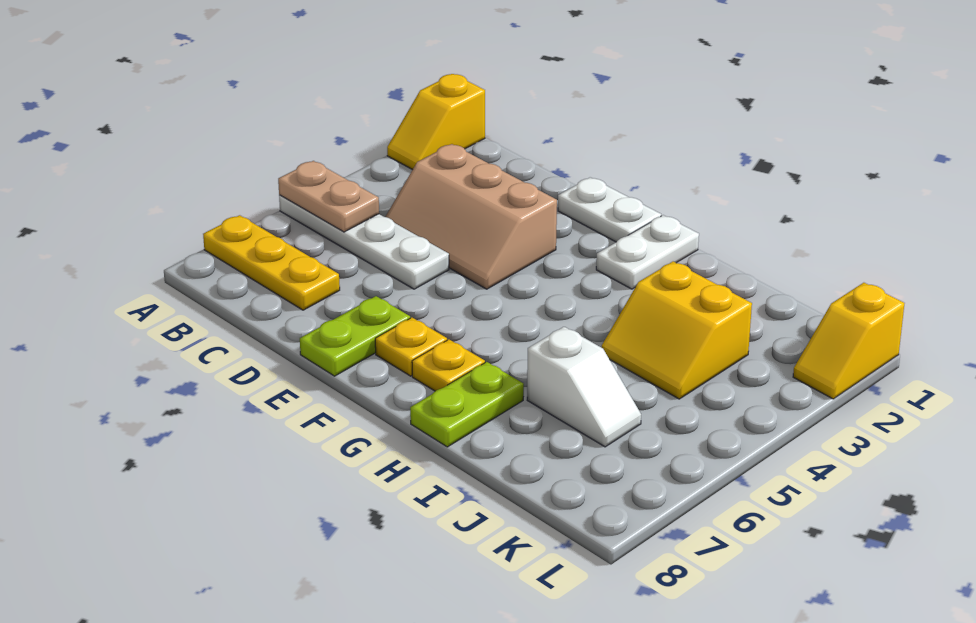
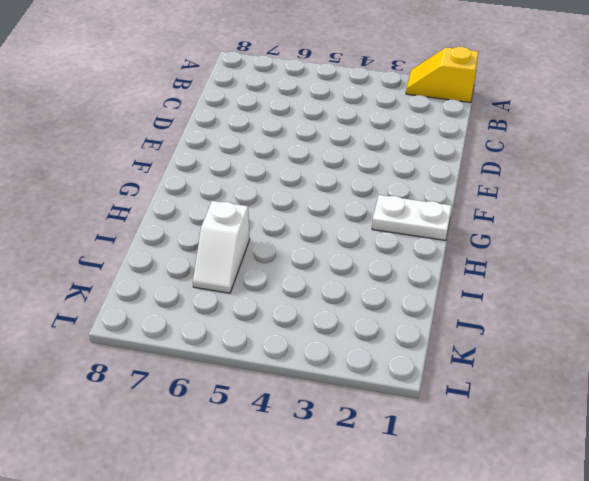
none -> white 1x4 plate [279,195,449,289]
none -> yellow 1x3 plate [203,215,340,310]
none -> tan 2x3 slope [386,144,557,289]

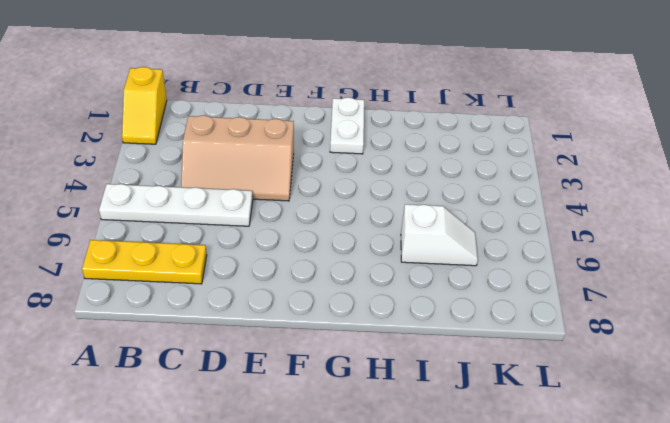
none -> white 1x2 plate [558,177,661,242]
none -> lime 1x2 plate [300,296,410,376]
none -> yellow 1x1 plate [375,318,447,376]

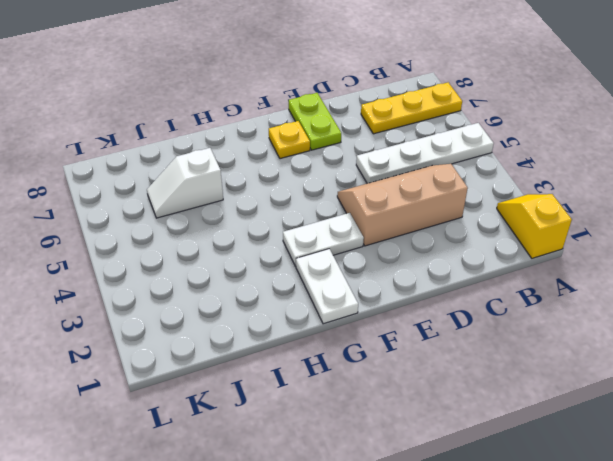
white 1x2 plate [283,213,364,266] -> white 1x2 plate moved to [558,177,661,242]
none -> yellow 1x1 plate [412,339,485,391]
none -> lime 1x2 plate [410,362,524,447]
none -> yellow 2x2 slope [602,261,752,399]

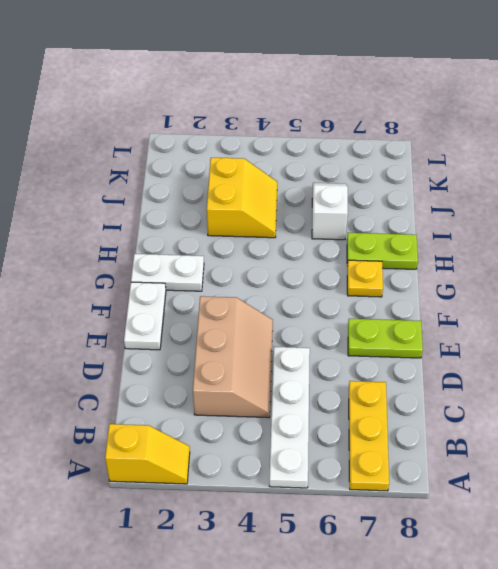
none -> yellow 1x1 plate [375,318,447,376]
none -> yellow 1x2 slope [793,283,905,399]
none -> tan 1x2 plate [278,161,379,232]

